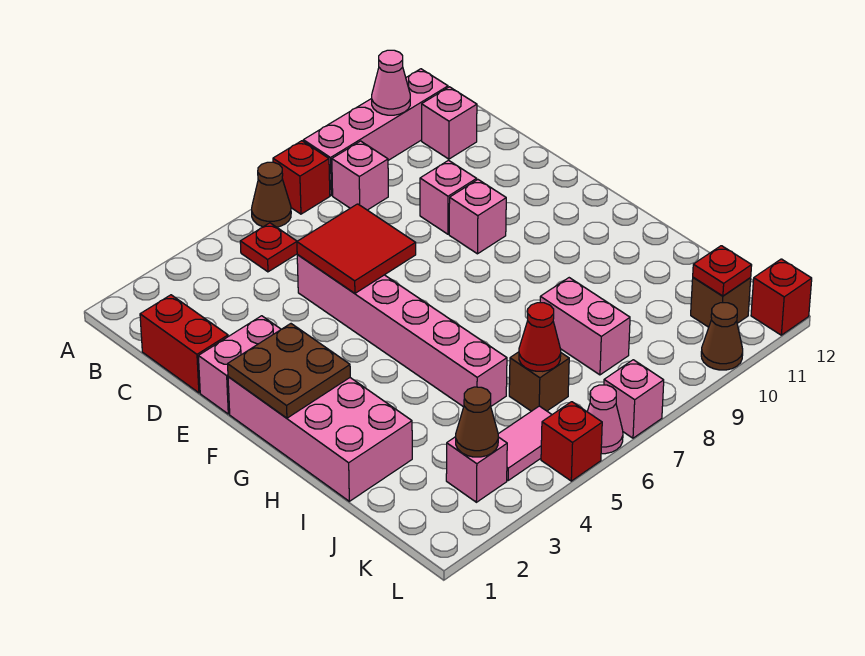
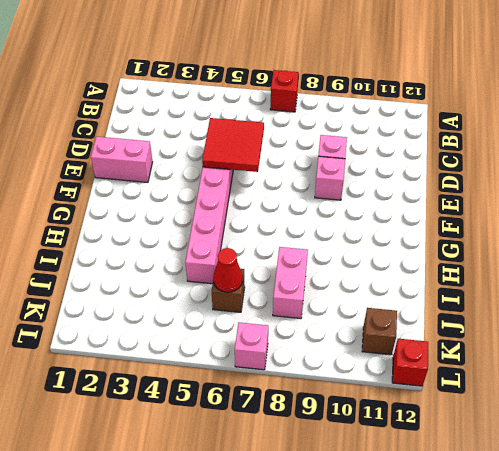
none -> brown 1x1 cone [252,162,291,227]
none -> pink 1x4 brick [303,69,448,195]
none -> red 1x1 plate [240,223,297,272]

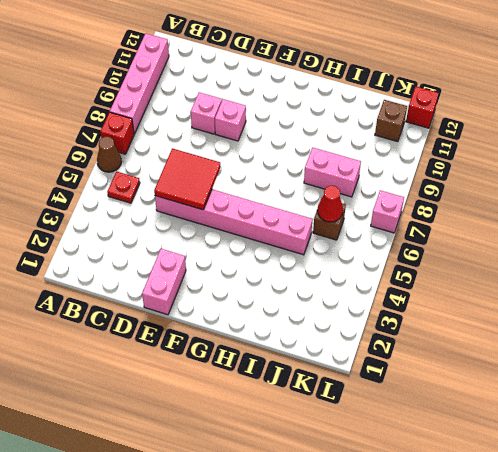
none -> pink 1x1 brick [332,141,388,210]
none -> pink 1x1 brick [422,87,477,159]
none -> red 1x2 brick [140,295,228,393]

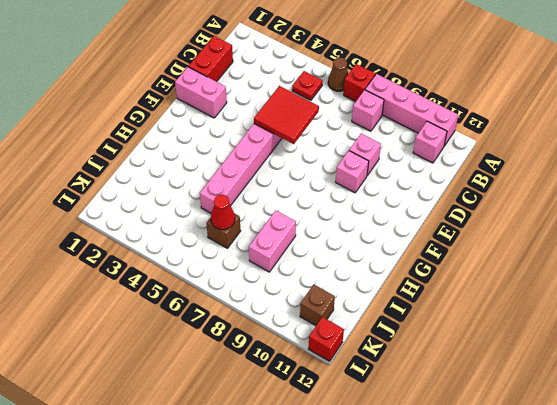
none -> pink 2x4 brick [228,377,412,501]
none -> pink 1x1 brick [446,437,507,502]
none -> pink 1x2 tile [498,406,552,480]

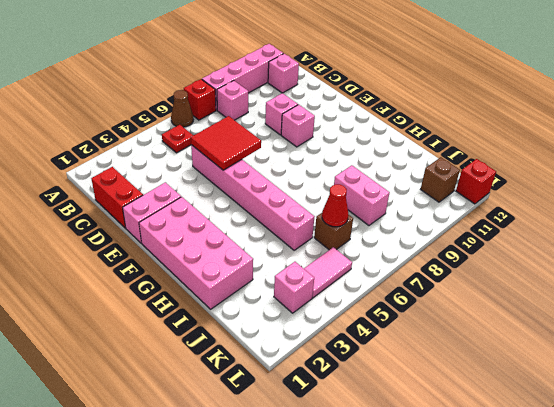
none -> red 1x1 brick [541,402,602,481]
none -> pink 1x1 cone [587,385,623,454]
none -> pink 1x1 brick [604,360,664,438]

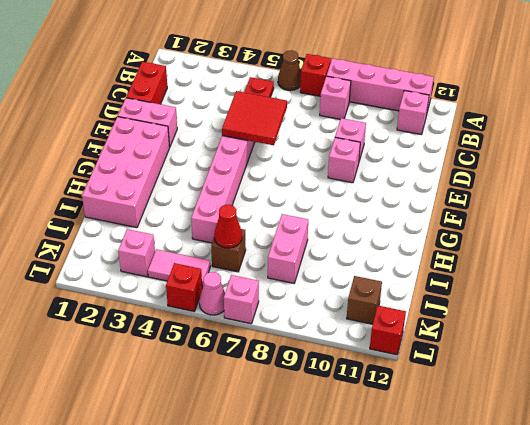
none -> brown 1x1 cone [701,303,743,370]
none -> pink 1x1 cone [372,50,410,115]
none -> brown 2x2 plate [228,324,350,418]

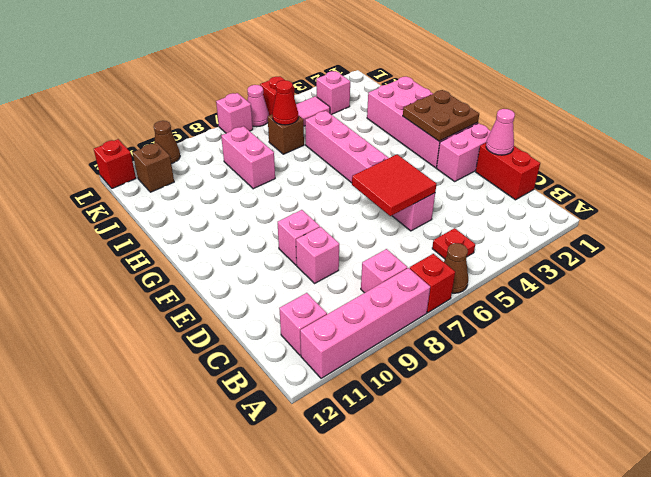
pink 1x1 cone [486,109,515,155] -> pink 1x1 cone moved to [372,50,410,115]
none -> brown 1x1 cone [456,387,498,457]
none -> red 1x1 plate [693,246,752,296]

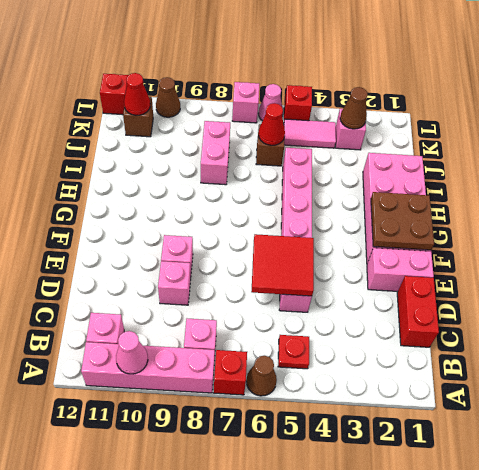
red 1x1 cone [124,73,150,115] -> red 1x1 plate [693,246,752,296]

